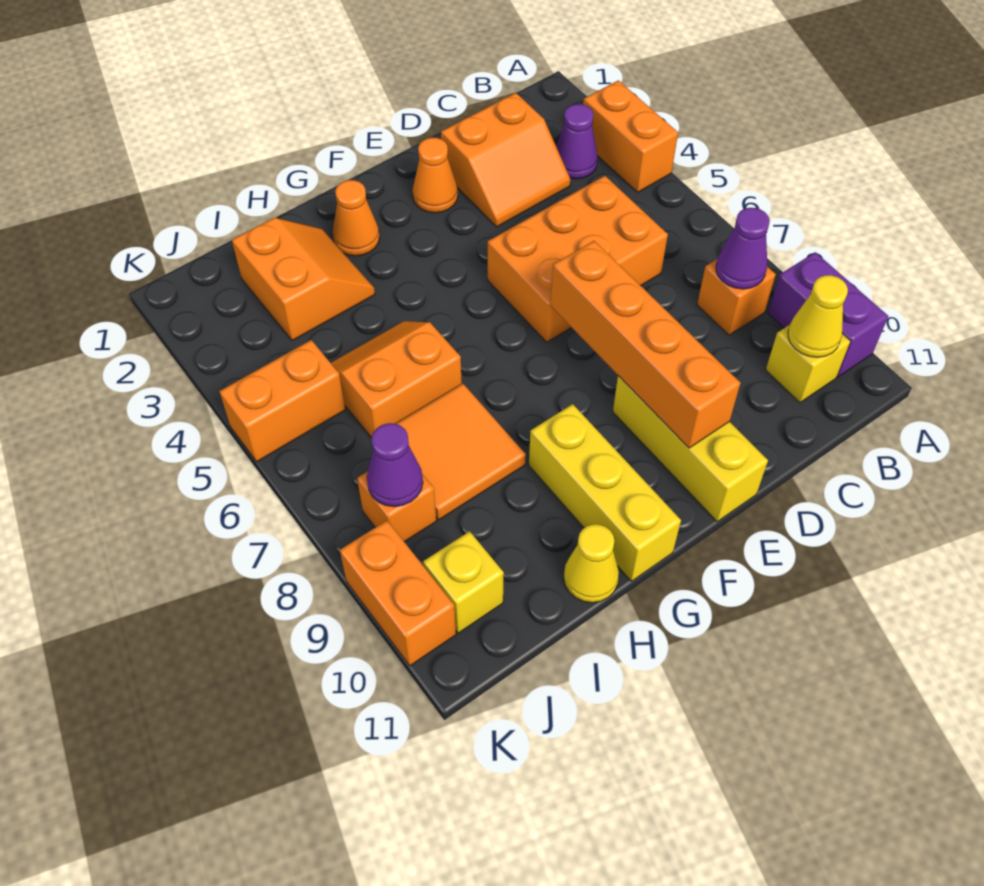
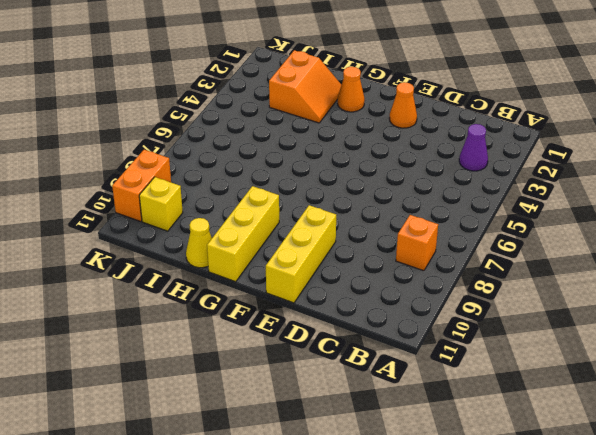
none -> orange 1x2 brick [583,80,678,192]
none -> purple 1x2 brick [768,252,888,377]
none -> yellow 1x1 brick [766,325,850,403]

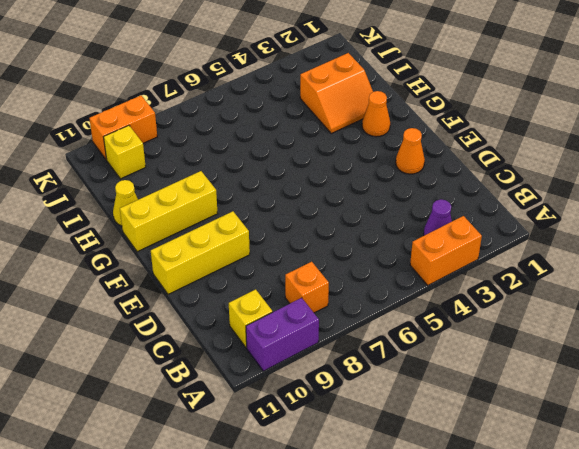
none -> orange 2x2 slope [441,93,570,227]
none -> orange 2x3 brick [488,176,668,342]
none -> orange 2x2 slope [331,321,462,438]

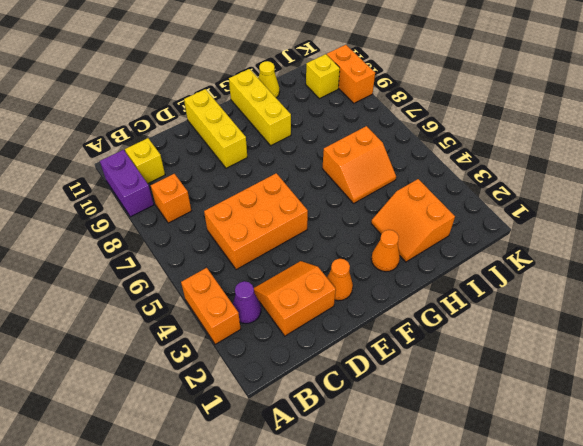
none -> orange 2x2 tile [396,384,526,520]
none -> orange 1x2 brick [219,340,345,462]
none -> orange 1x1 brick [357,472,436,542]

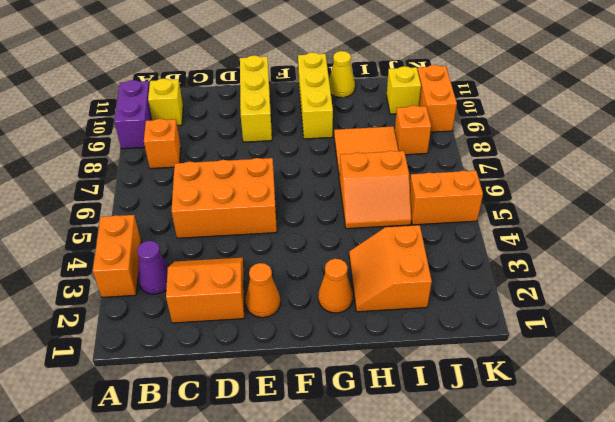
none -> purple 1x1 cone [716,208,770,289]
none -> yellow 1x1 cone [788,275,848,357]
none -> orange 1x4 brick [550,241,740,448]

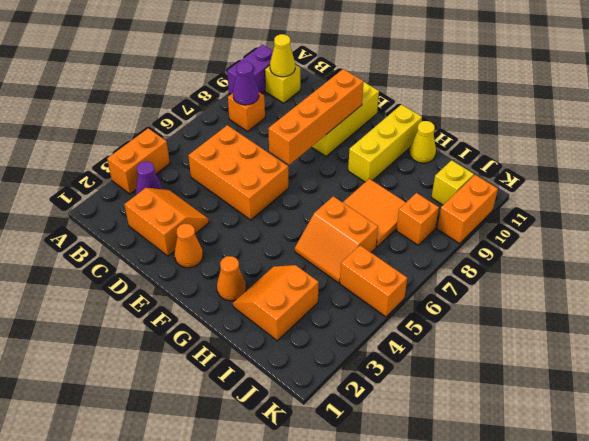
none -> purple 1x1 cone [367,423,423,507]

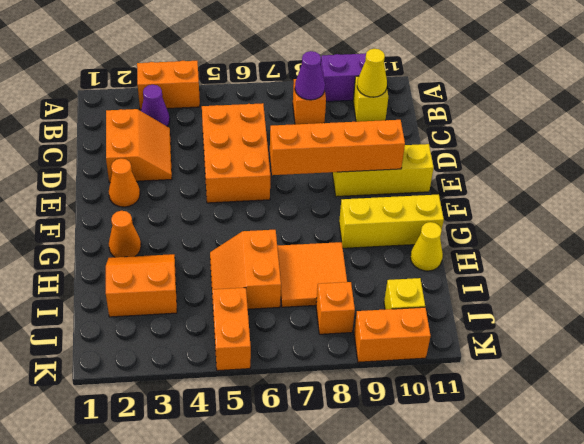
none -> purple 1x1 cone [367,423,423,507]

